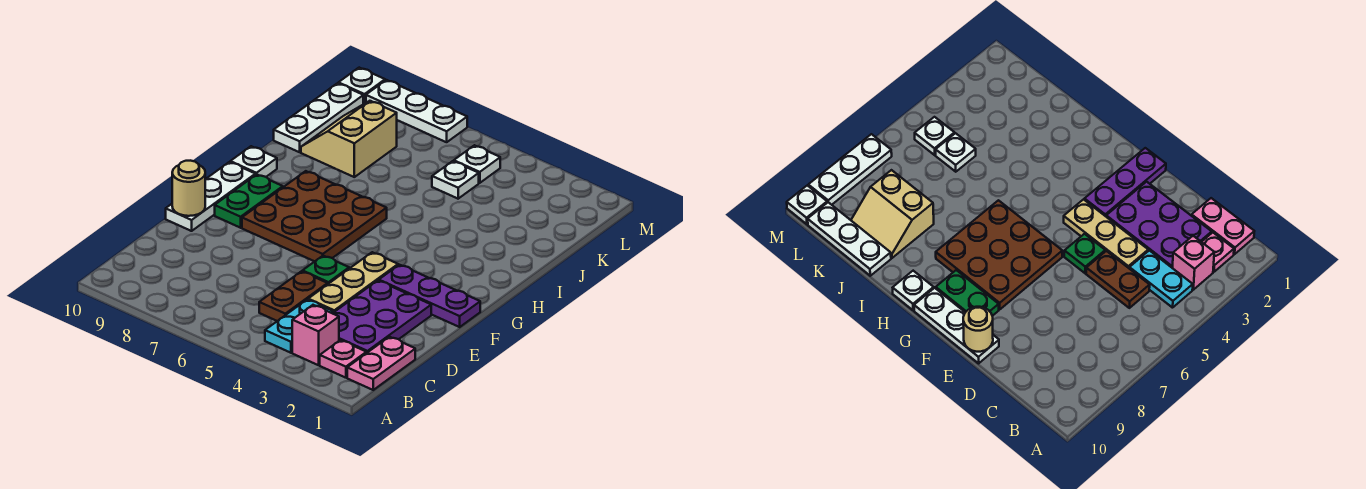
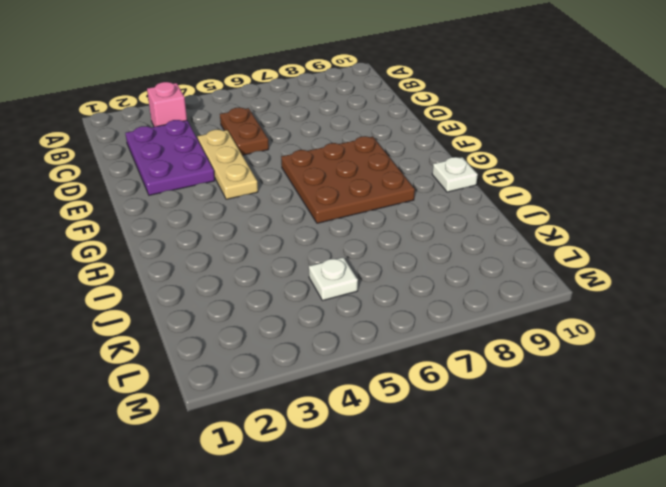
none -> pink 1x2 plate [347,337,415,390]
none -> pink 1x1 plate [320,340,366,378]
none -> cyan 1x2 plate [265,299,333,353]

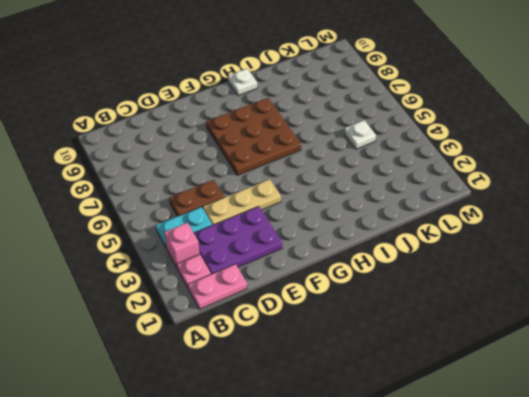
none -> green 1x1 plate [302,256,349,284]
none -> white 1x3 plate [166,162,255,231]
none -> purple 1x3 plate [379,265,480,327]

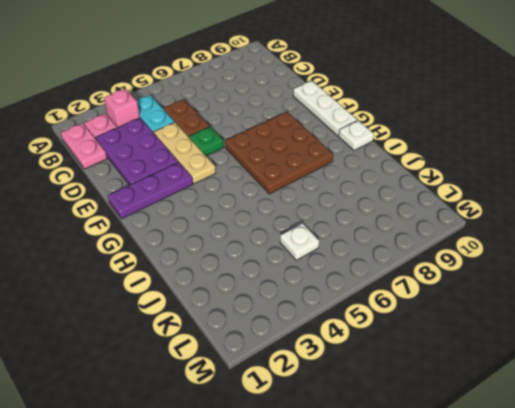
none -> green 1x2 plate [215,174,283,228]
none -> tan 2x2 slope [301,101,397,177]
none -> white 1x3 plate [274,83,363,152]

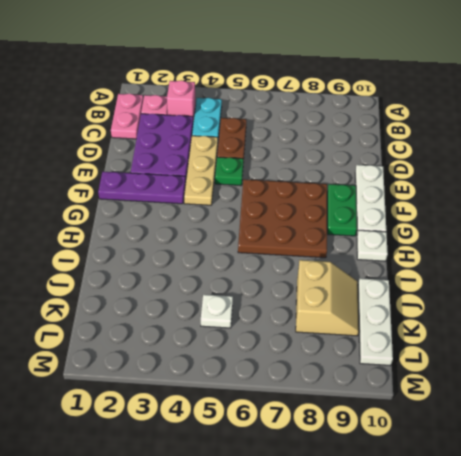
none -> white 1x1 plate [454,145,500,183]
none -> white 1x3 plate [366,80,467,142]
none -> white 1x1 plate [338,68,385,104]

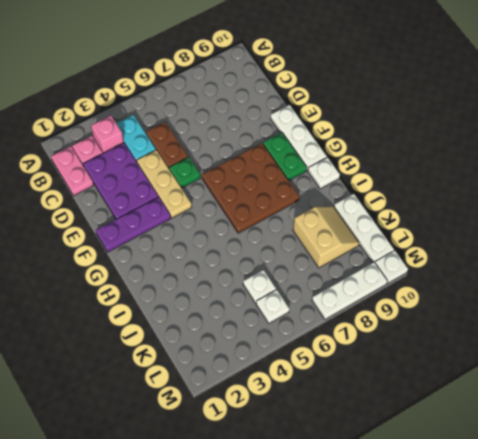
none -> tan 1x1 round brick [172,161,205,216]

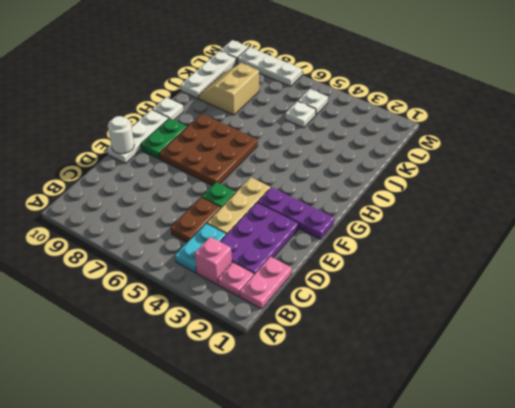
white 1x1 round brick [108,116,134,154] -> tan 1x1 round brick [172,161,205,216]

